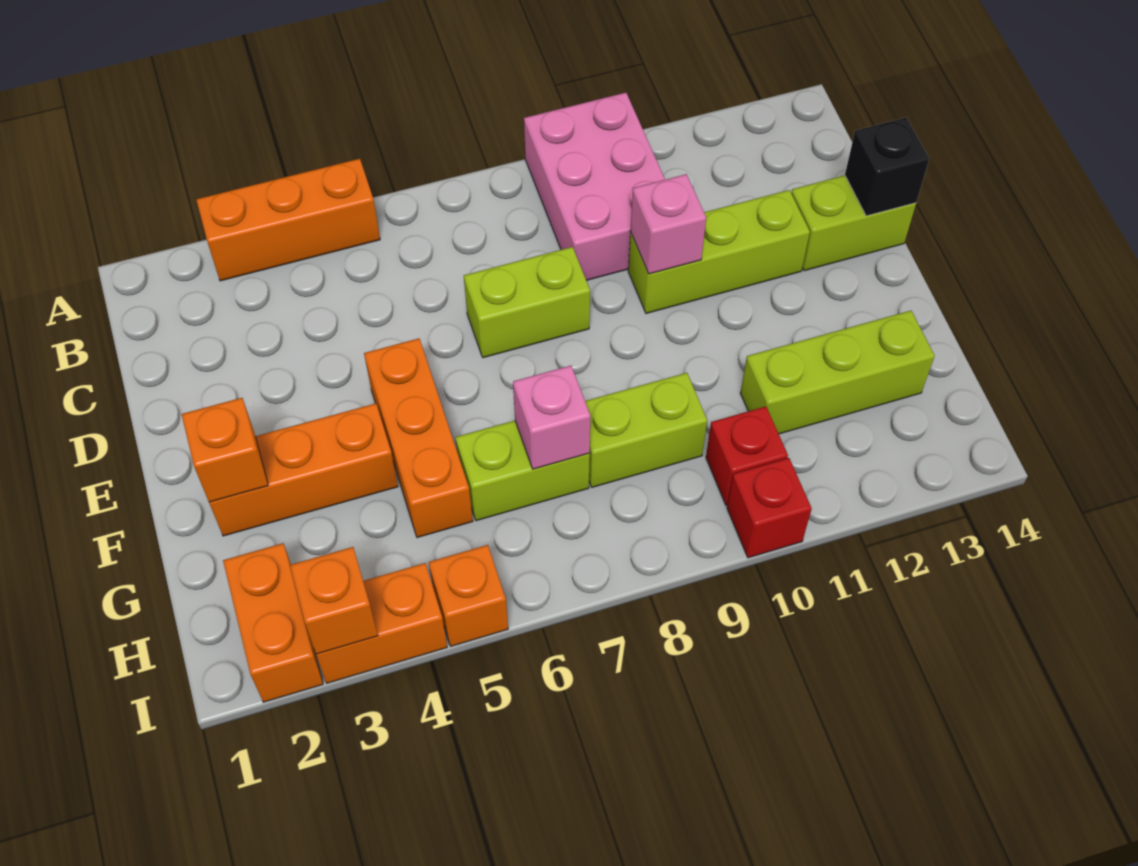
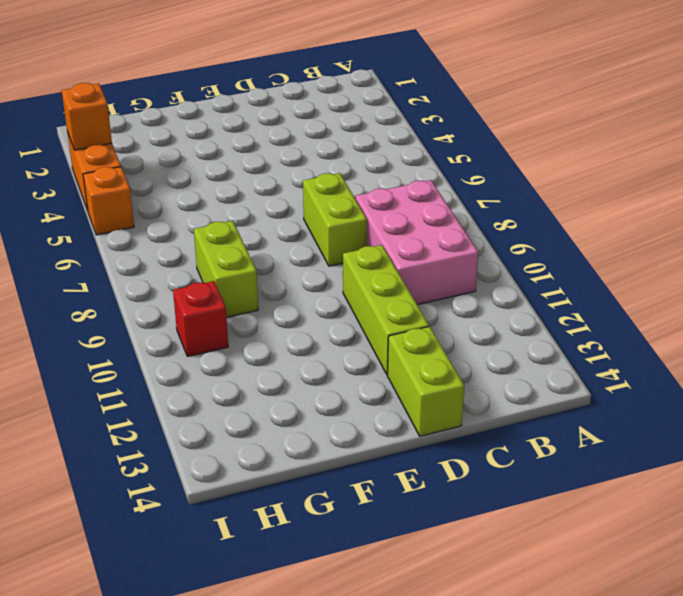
pink 2x3 brick [355,180,478,305] -> pink 2x3 brick turned to [524,93,665,280]
none -> orange 1x3 brick [196,159,380,281]
none -> orange 1x3 brick [364,338,473,538]
none -> orange 1x3 brick [209,403,398,536]

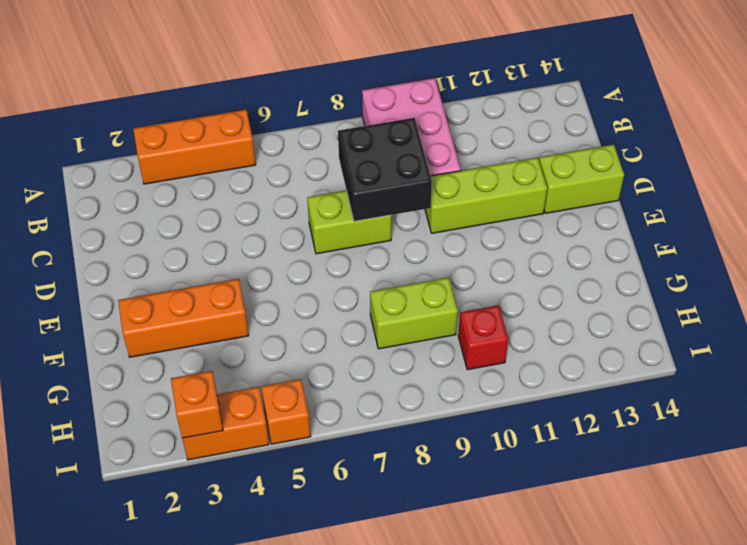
black 2x2 brick [338,118,432,221] -> none
none -> orange 1x3 brick [364,338,473,538]
none -> lime 1x2 brick [455,421,590,521]
none -> lime 1x3 brick [740,311,935,434]

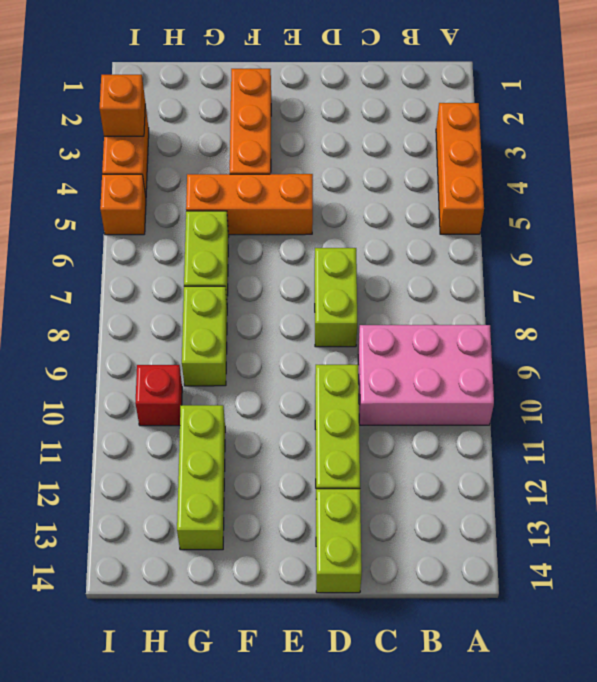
none -> orange 1x2 brick [223,543,323,702]
none -> red 1x1 brick [727,458,812,558]
none -> pink 1x1 brick [630,174,706,274]

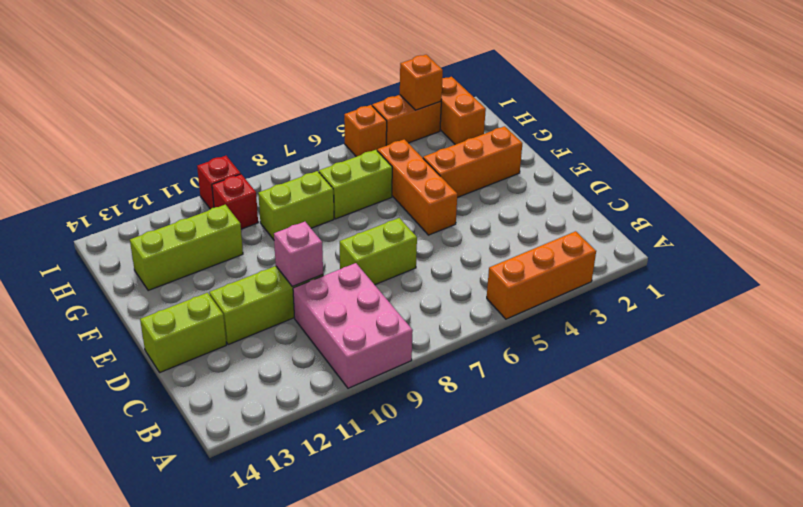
none -> black 1x1 brick [845,118,929,216]
none -> orange 1x1 brick [182,398,268,502]
none -> pink 1x1 brick [513,366,590,469]

